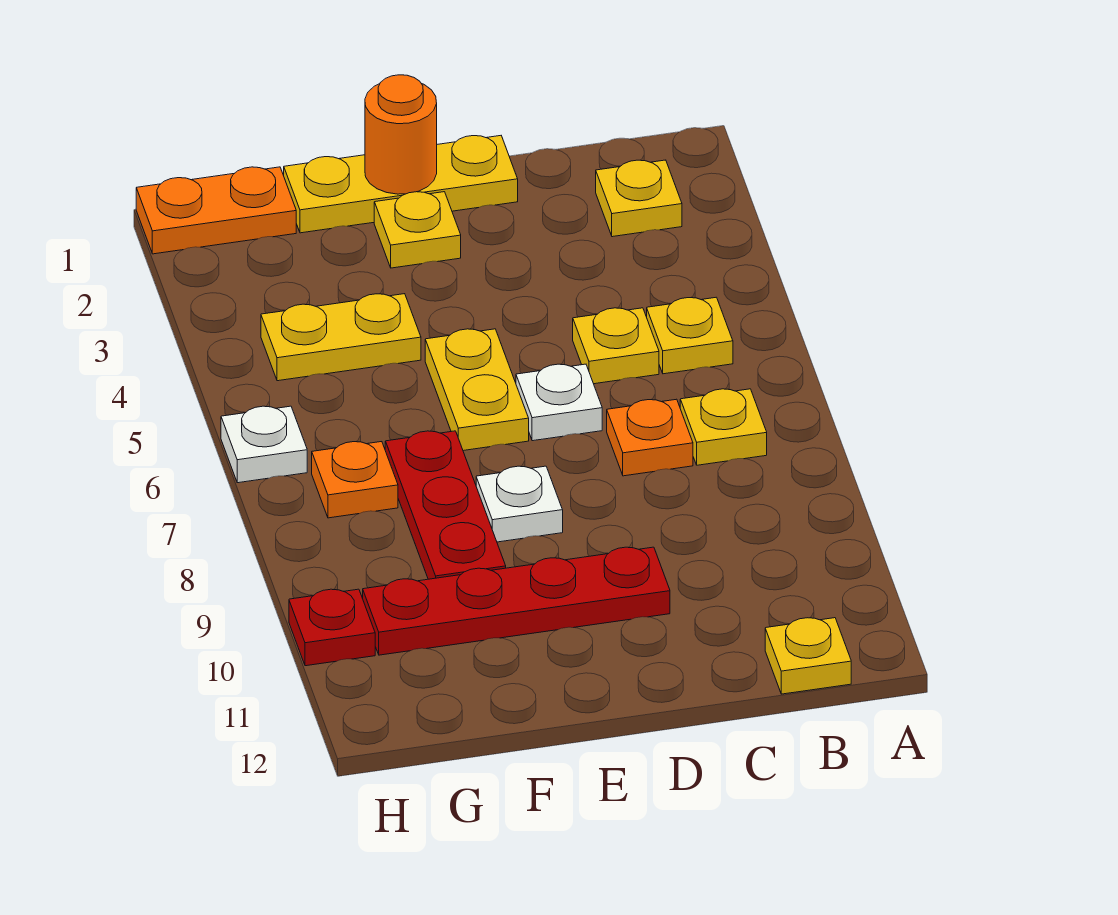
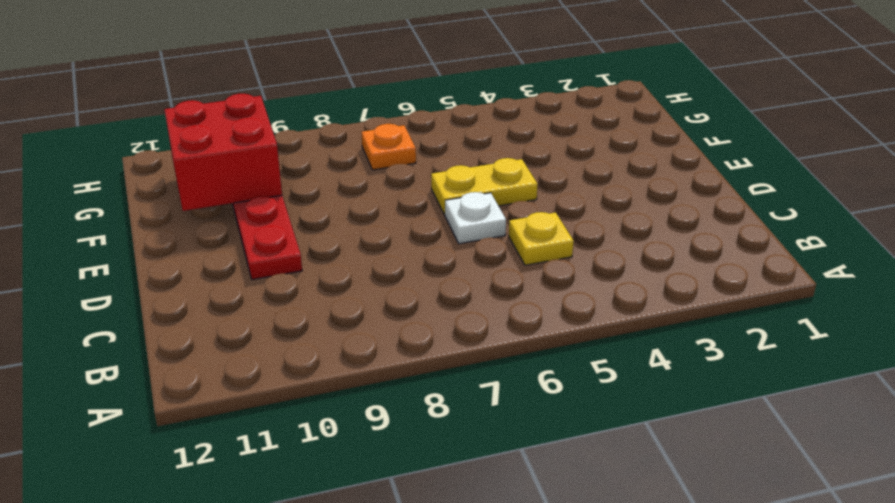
red 2x2 brick [164,94,282,211] -> none
none -> yellow 1x1 plate [596,160,682,237]
none -> yellow 1x1 plate [647,297,733,374]
none -> yellow 1x1 plate [680,389,767,465]

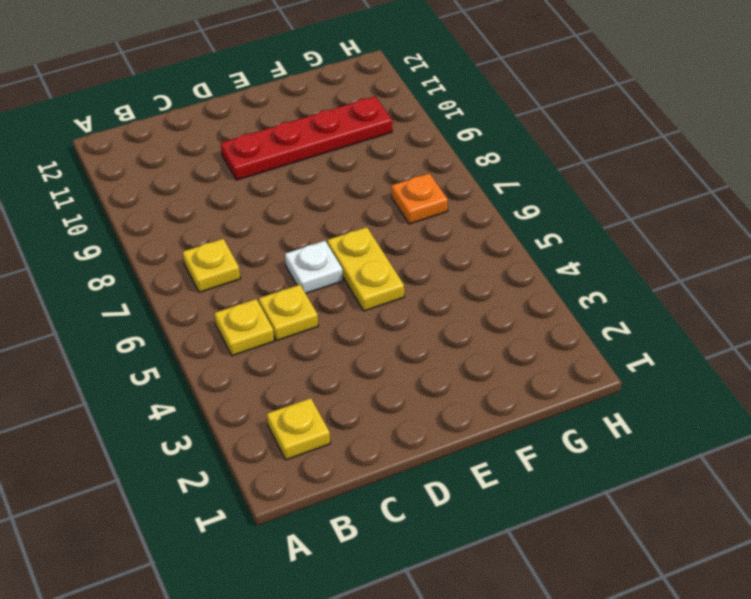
none -> yellow 1x1 plate [765,618,851,694]
none -> orange 1x1 plate [607,399,693,476]
none -> yellow 1x3 plate [284,136,518,233]

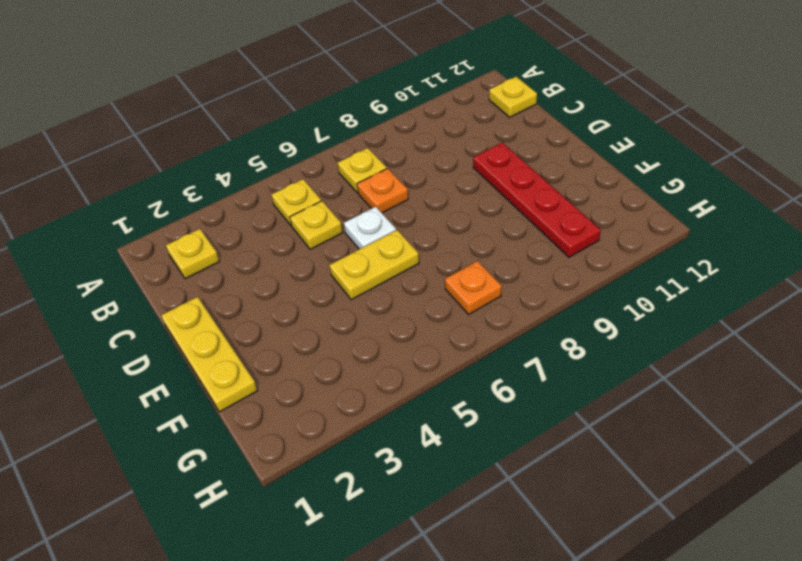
none -> yellow 1x1 plate [374,192,461,268]
none -> white 1x1 plate [476,466,563,542]
none -> yellow 1x2 plate [261,294,421,381]

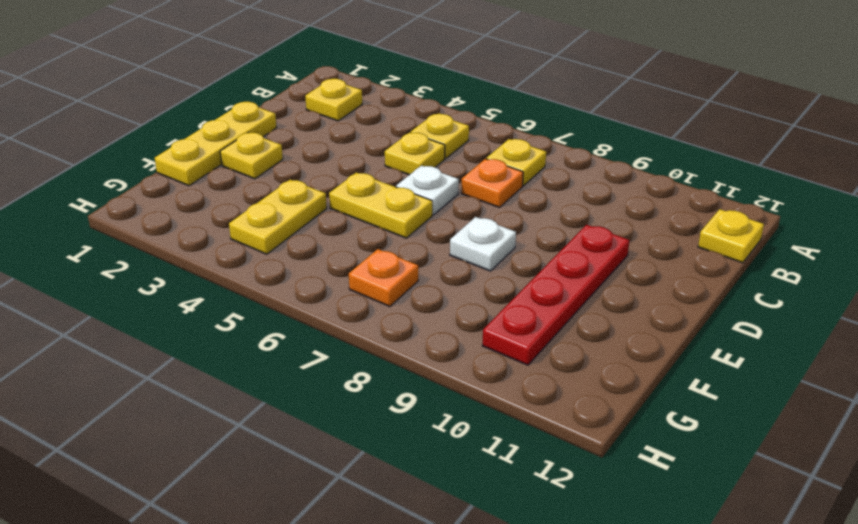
none -> red 1x3 plate [385,431,506,579]
none -> orange 1x2 plate [136,167,296,254]
none -> white 1x1 plate [221,406,307,483]

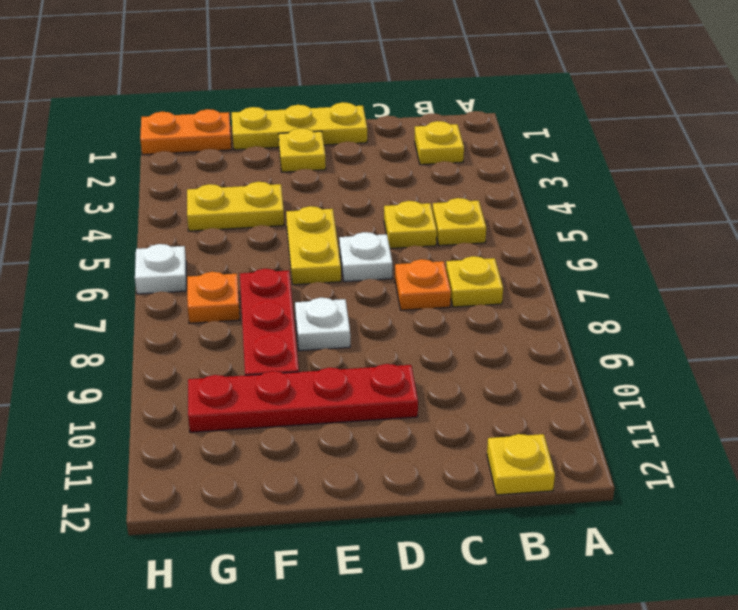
none -> red 1x1 plate [289,589,375,666]
none -> orange 1x1 round brick [365,75,437,194]

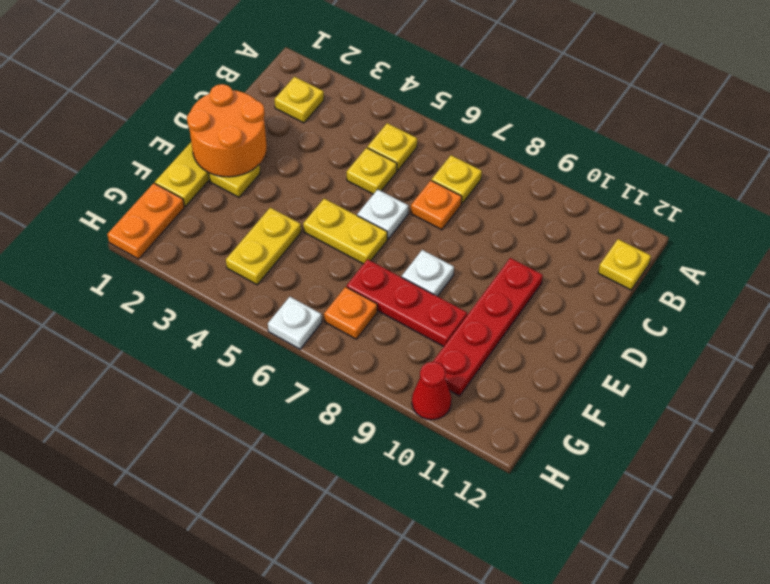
orange 2x2 round brick [187,84,267,177] -> orange 1x1 round brick [365,75,437,194]
red 1x1 cone [412,362,451,420] -> red 1x1 plate [289,589,375,666]

